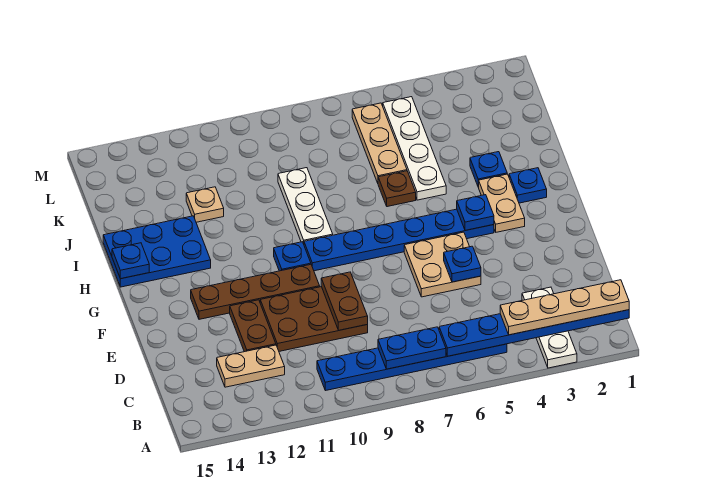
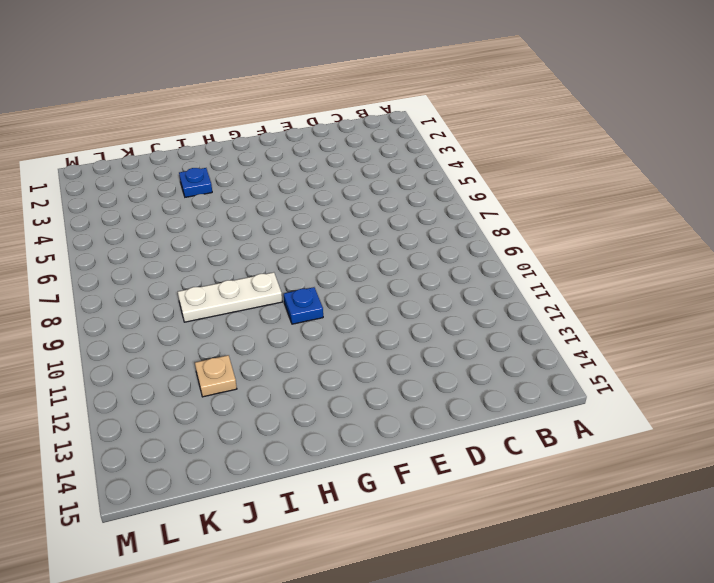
none -> white 1x3 plate [522,287,577,368]
none -> blue 1x6 plate [317,344,507,391]
none -> tan 1x2 plate [217,345,285,387]

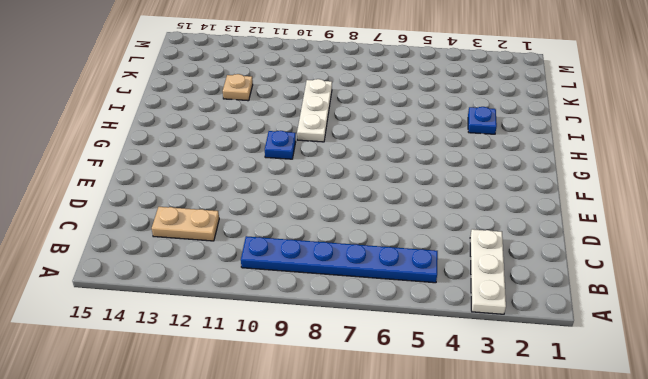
none -> brown 2x3 plate [260,287,368,351]
none -> brown 1x2 plate [230,300,276,352]
none -> tan 2x2 plate [404,232,481,297]

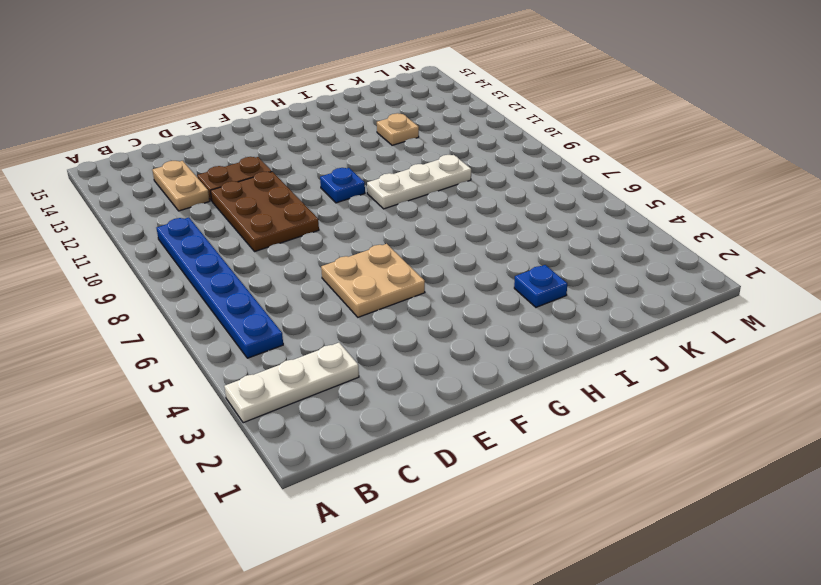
none -> brown 1x4 plate [191,264,320,319]
none -> tan 1x2 plate [479,174,525,232]
none -> blue 1x6 plate [304,209,494,271]

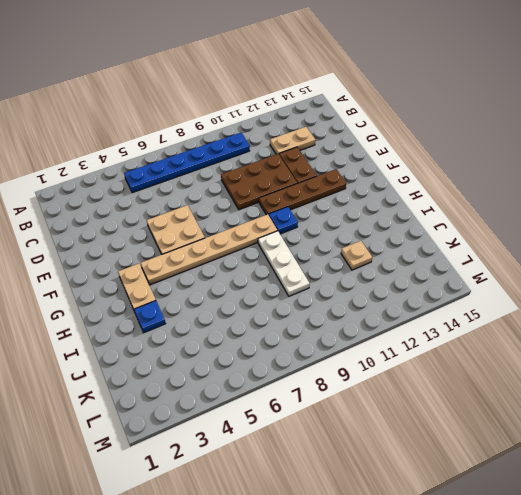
tan 1x6 plate [141,214,277,285] -> blue 1x6 plate [304,209,494,271]
none -> white 1x3 plate [522,287,577,368]
none -> blue 1x1 plate [509,168,547,203]
none -> blue 2x3 plate [103,216,211,287]

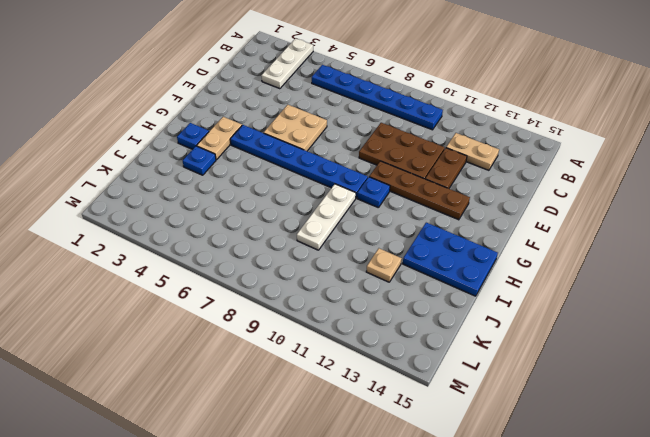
none -> white 1x4 plate [383,97,446,200]
none -> brown 1x1 plate [378,171,416,207]
none -> tan 1x3 plate [352,103,407,183]

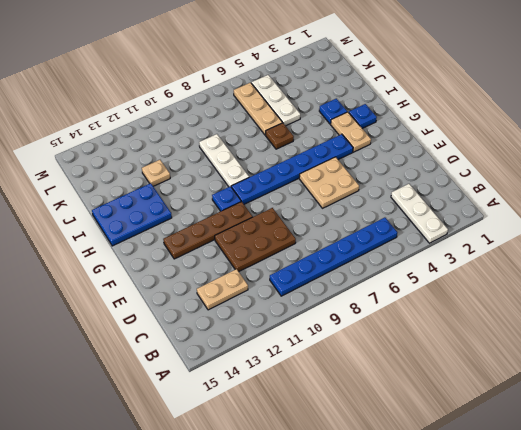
white 1x3 plate [251,75,300,126] -> white 1x4 plate [383,97,446,200]
none -> brown 1x2 plate [230,300,276,352]
none -> blue 1x6 plate [439,310,629,356]
none -> blue 1x2 plate [378,327,446,369]

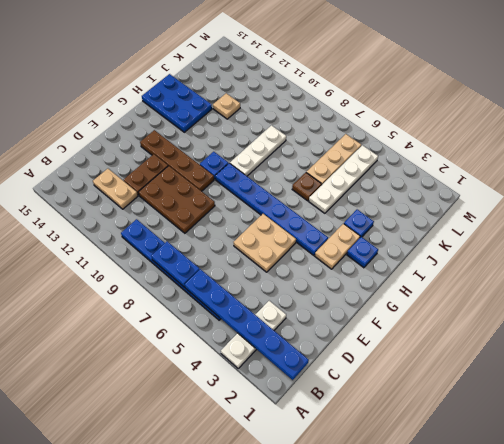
none -> brown 1x2 plate [321,272,368,330]
none -> blue 1x1 plate [444,246,481,282]
none -> blue 1x1 plate [457,195,494,230]

